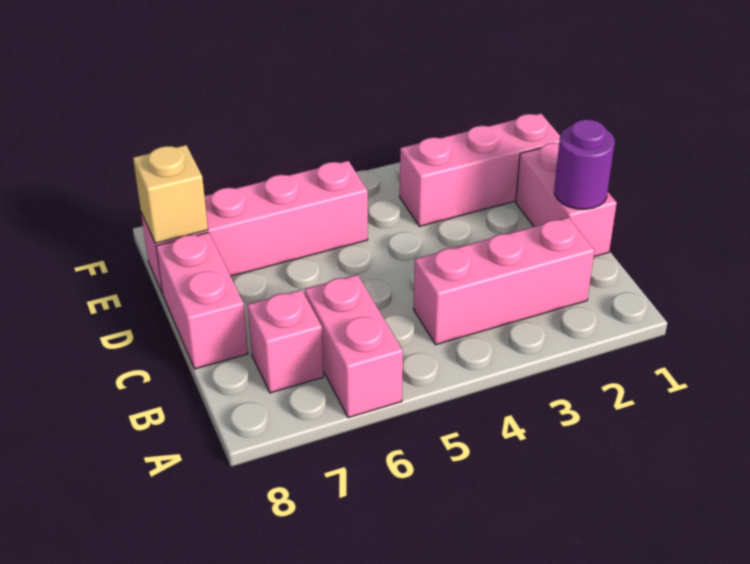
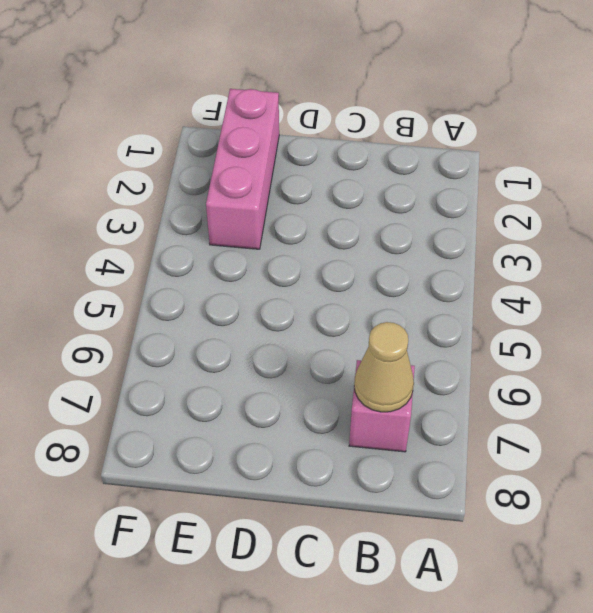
tan 1x1 cone [354,322,414,412] -> none
none -> pink 1x2 brick [305,274,403,418]
none -> pink 1x3 brick [414,218,594,345]

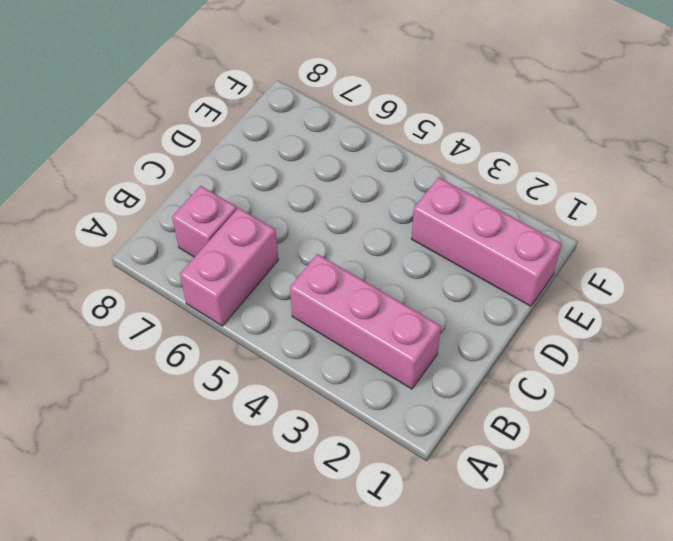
none -> pink 1x2 brick [516,143,617,257]
none -> pink 1x2 brick [156,232,248,369]

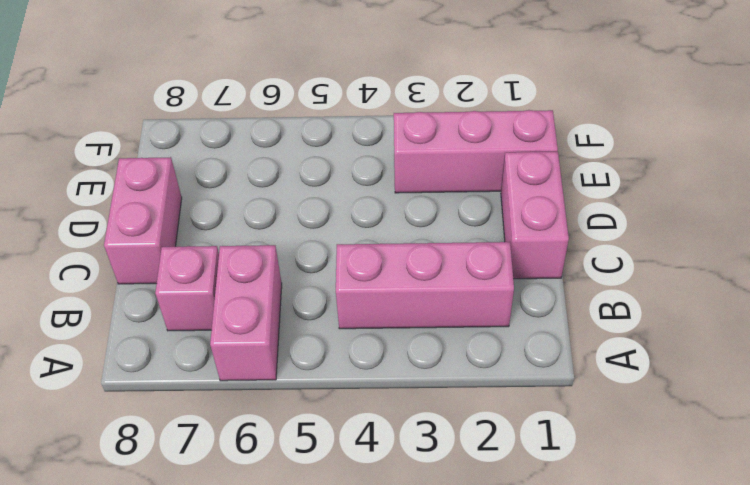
none -> pink 1x4 brick [141,161,368,294]
none -> purple 1x1 round brick [554,119,615,209]

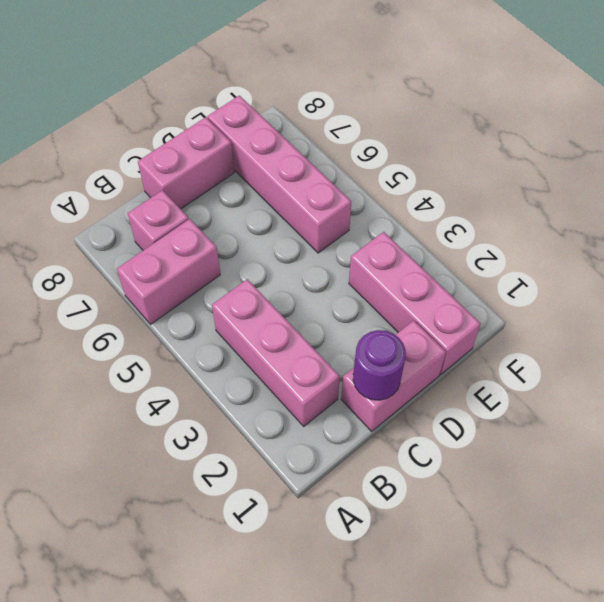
none -> tan 1x1 brick [133,145,208,243]

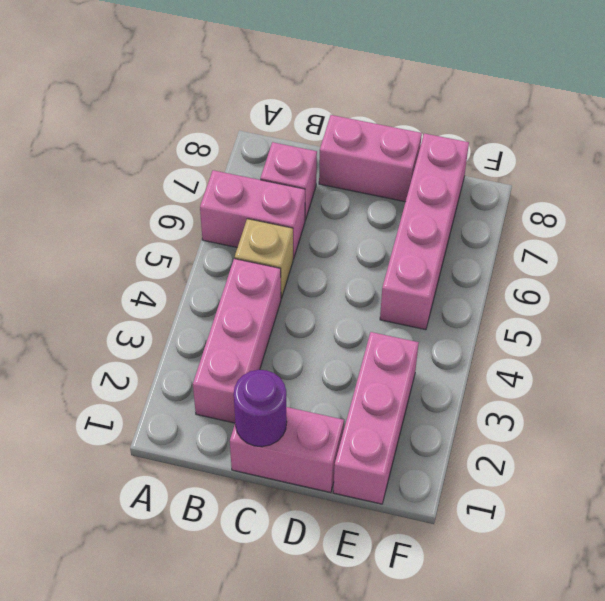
tan 1x1 brick [235,219,293,299] -> tan 1x1 brick moved to [133,145,208,243]

